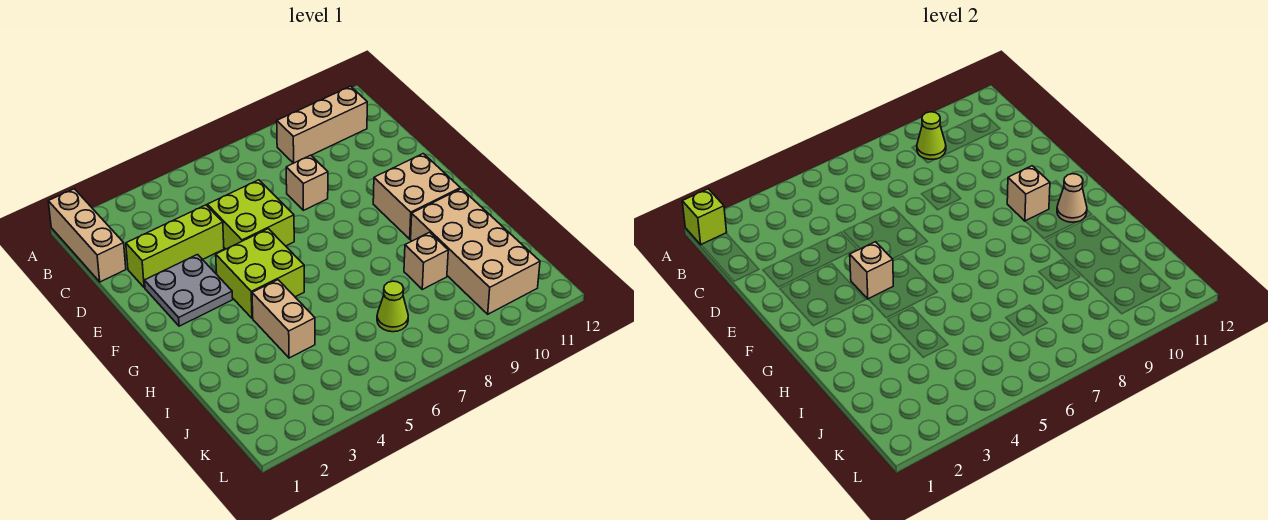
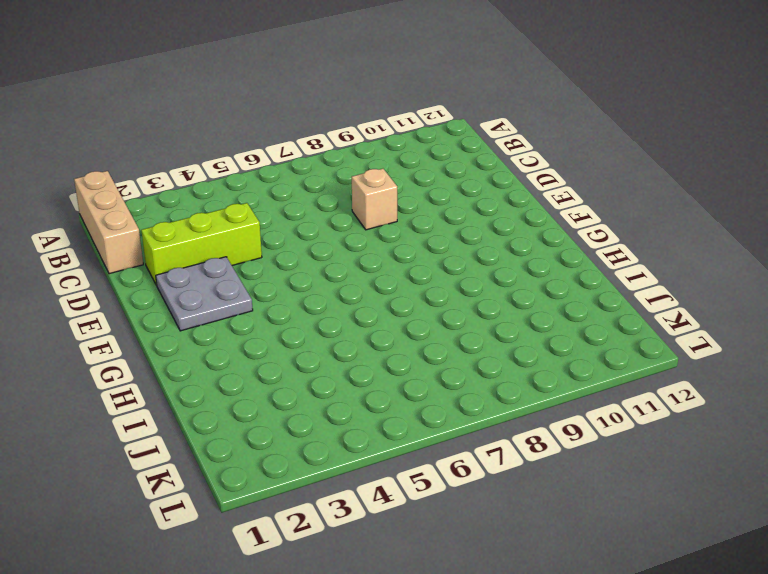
none -> tan 1x3 brick [277,86,367,163]
none -> lime 2x2 brick [207,180,294,249]
none -> lime 2x2 brick [216,229,304,318]

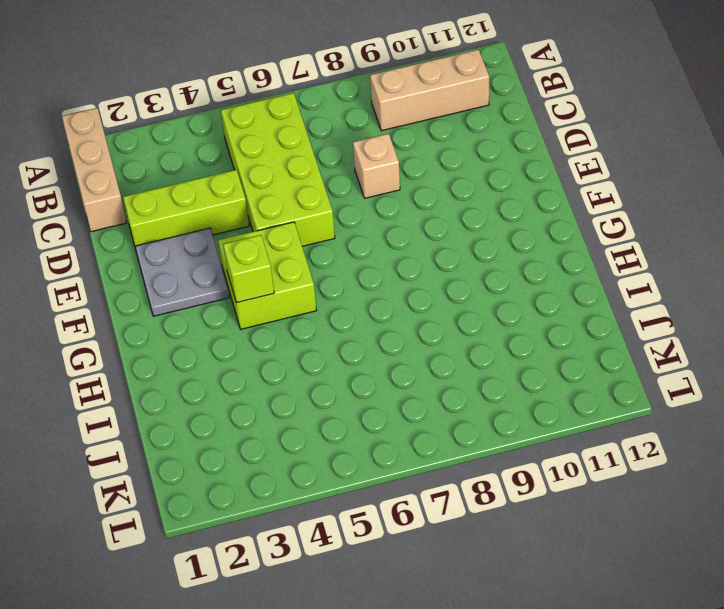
lime 2x4 brick [221,93,335,246] -> lime 2x2 brick [207,180,294,249]
lime 1x1 brick [223,235,274,303] -> lime 1x1 brick moved to [682,189,727,245]
none -> tan 2x2 brick [373,154,460,239]
none -> tan 1x2 brick [252,280,315,358]
none -> tan 2x4 brick [411,189,540,314]

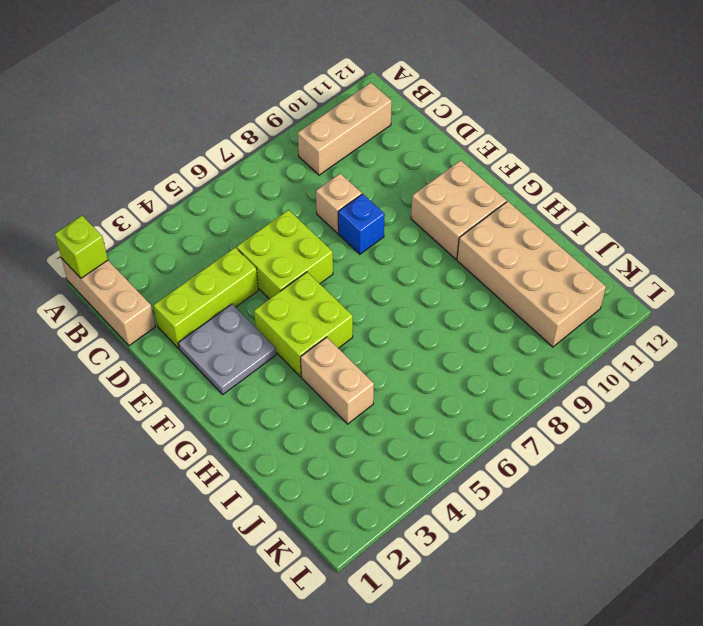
blue 1x1 brick [338,194,385,254] -> none
none -> tan 1x1 brick [404,232,448,289]
none -> lime 1x1 cone [377,281,408,332]
none -> lime 1x1 cone [917,112,946,159]

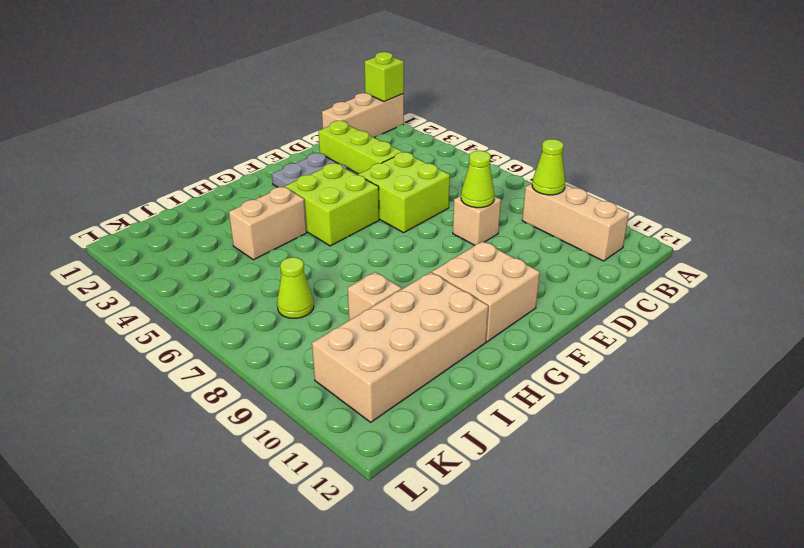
lime 1x1 cone [461,151,494,208] -> none
none -> tan 1x1 brick [850,242,893,299]
none -> tan 1x1 brick [1007,166,1050,221]
none -> tan 1x1 cone [1057,174,1087,222]

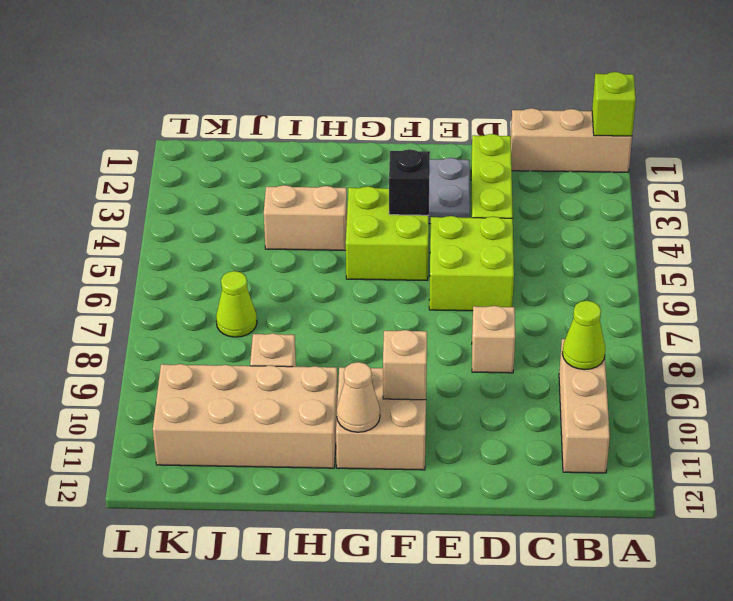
black 1x1 brick [389,149,430,215] -> tan 1x1 brick [850,242,893,299]

